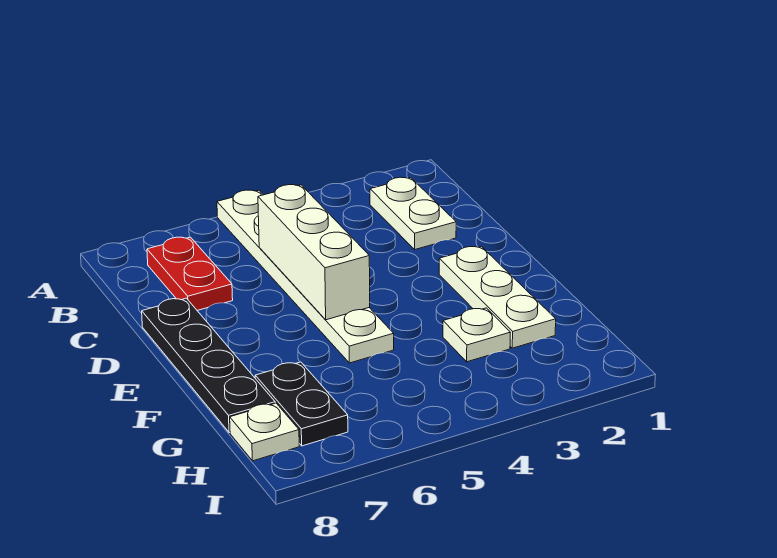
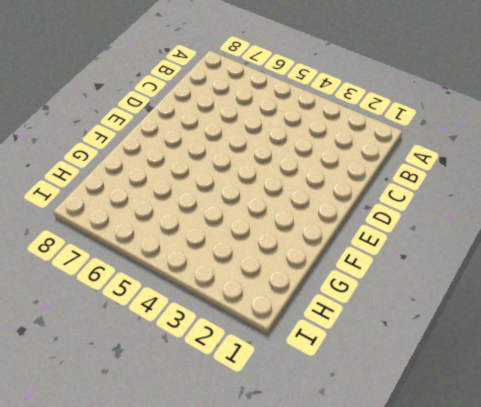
none -> white 1x6 plate [217,190,394,363]
none -> white 1x2 plate [370,177,456,249]

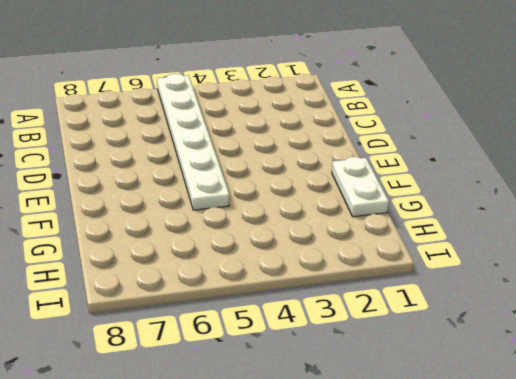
white 1x2 plate [332,157,389,217] -> white 1x2 plate moved to [370,177,456,249]
none -> red 1x2 plate [147,237,233,310]
none -> black 1x4 plate [142,298,275,433]

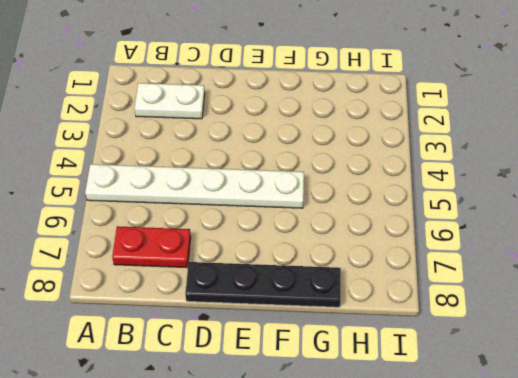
none -> white 1x3 plate [439,246,556,348]
none -> white 1x1 plate [443,308,510,362]

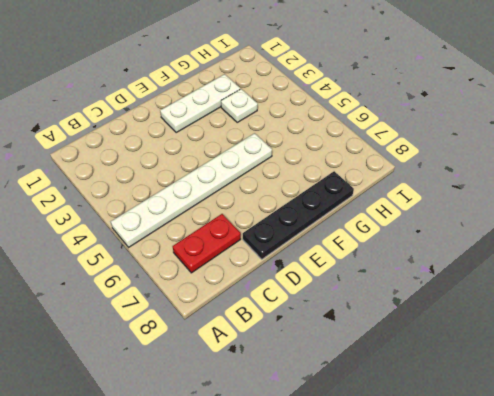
none -> white 1x2 plate [370,177,456,249]
none -> black 1x2 plate [255,362,348,446]

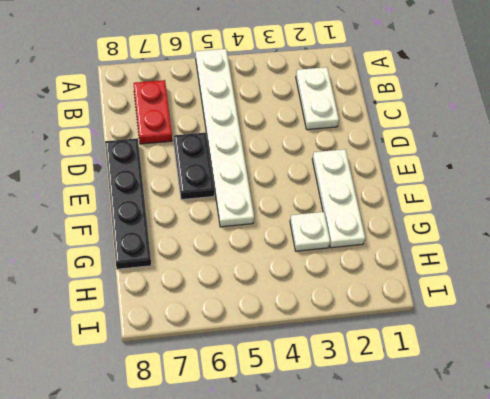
black 1x2 plate [174,133,214,200] -> black 1x2 plate moved to [255,362,348,446]
none -> white 1x1 plate [230,403,299,461]
none -> white 1x3 brick [258,185,370,320]

